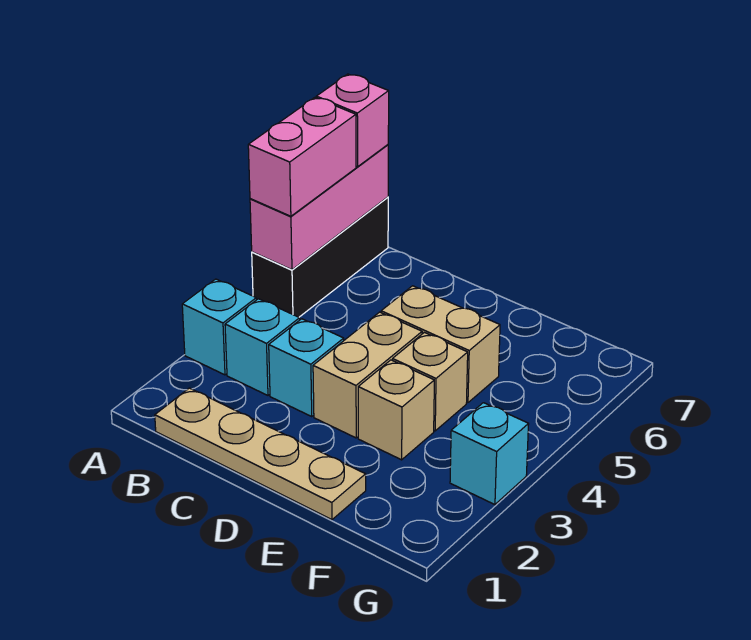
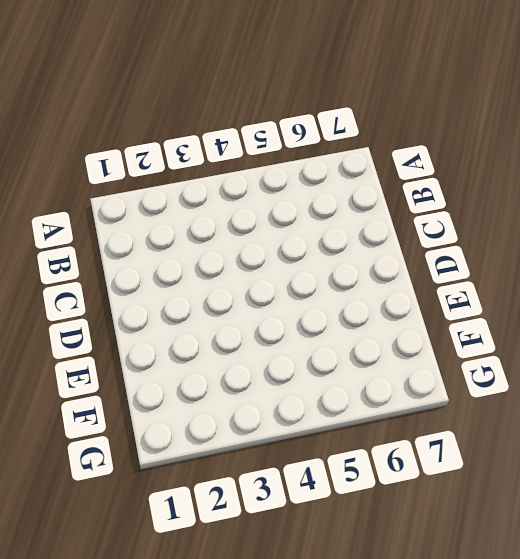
none -> cyan 1x1 brick [182,279,256,375]
none -> black 1x3 brick [252,197,388,317]
none -> tan 1x4 plate [155,388,366,520]

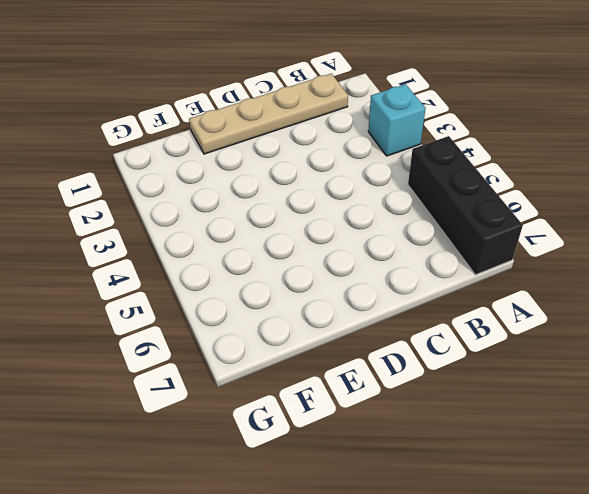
none -> cyan 1x1 brick [225,299,300,395]
none -> cyan 1x1 brick [269,319,344,416]
none -> tan 1x2 brick [313,312,422,438]

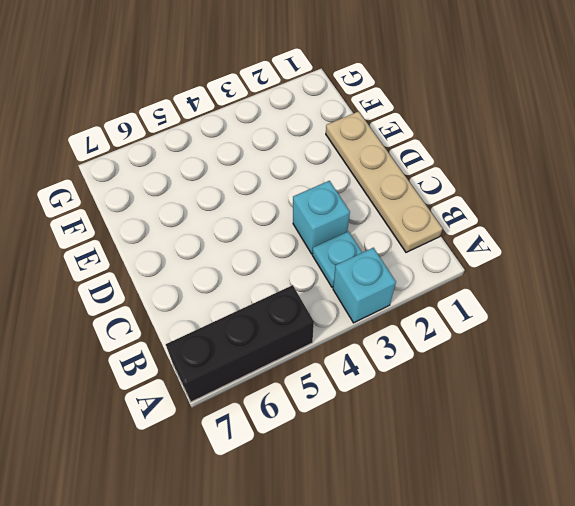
cyan 1x1 plate [312,231,362,287] -> cyan 1x1 brick [225,299,300,395]
none -> tan 1x2 brick [313,312,422,438]
none -> tan 1x2 brick [381,286,500,403]
none -> tan 1x1 brick [358,360,434,460]

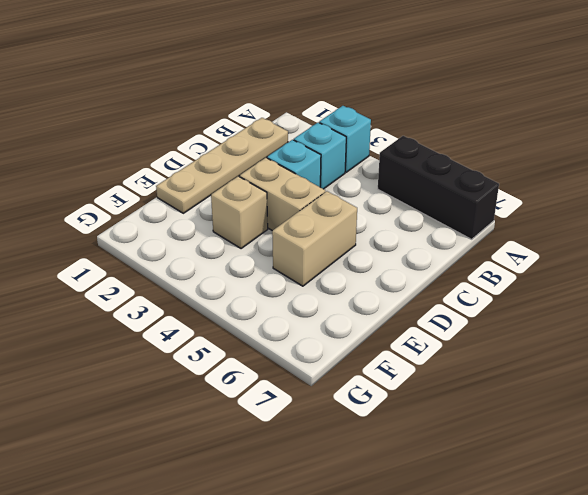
none -> tan 1x1 brick [392,332,468,431]
none -> cyan 1x1 brick [450,403,529,505]
none -> pink 1x3 brick [250,145,388,270]

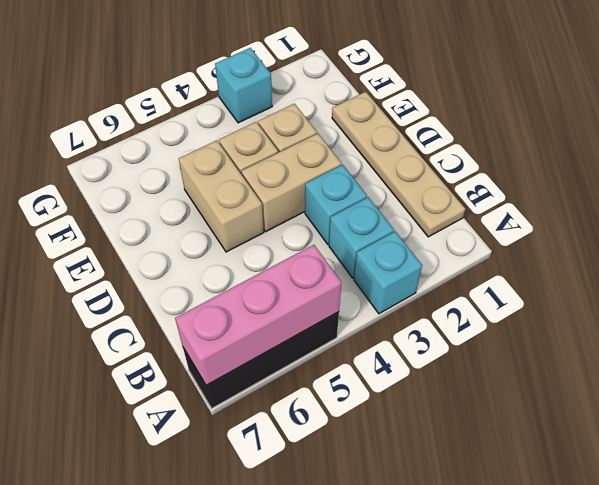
none -> pink 1x2 brick [248,98,356,216]
none -> pink 1x1 brick [316,74,389,167]

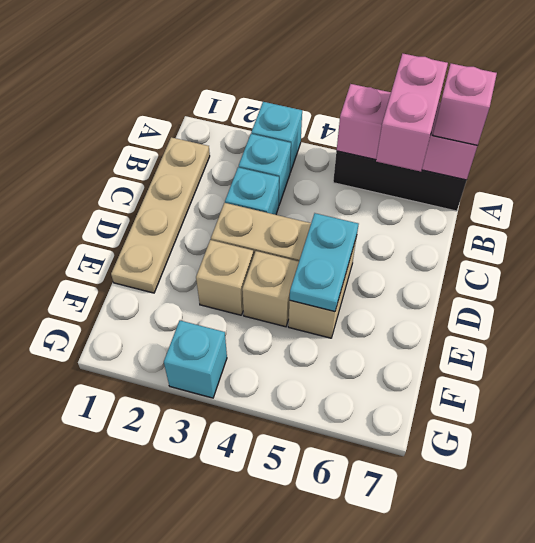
pink 1x2 brick [376,54,448,172] -> pink 1x2 brick turned to [248,98,356,216]
cyan 1x2 plate [290,213,358,312] -> none

